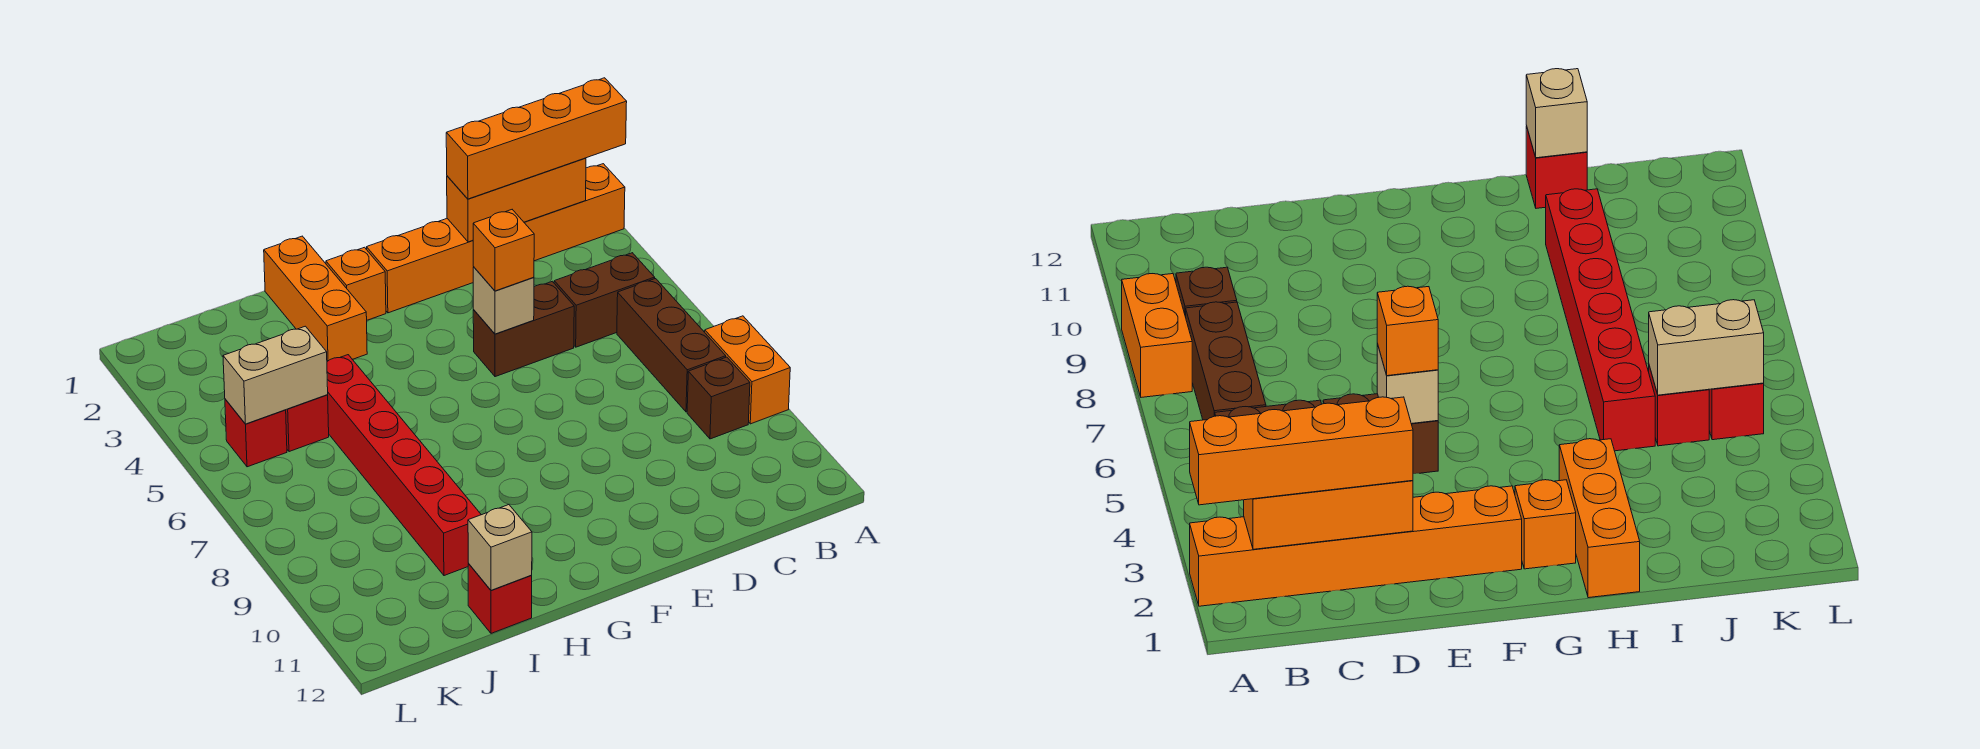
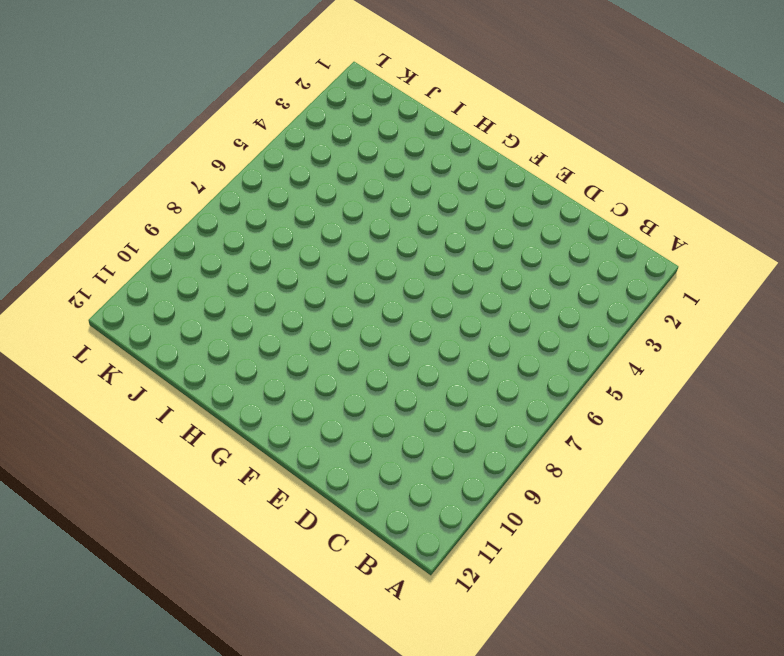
none -> orange 1x6 brick [367,164,625,313]
none -> orange 1x2 brick [705,316,790,424]
none -> brown 1x2 brick [554,253,655,347]

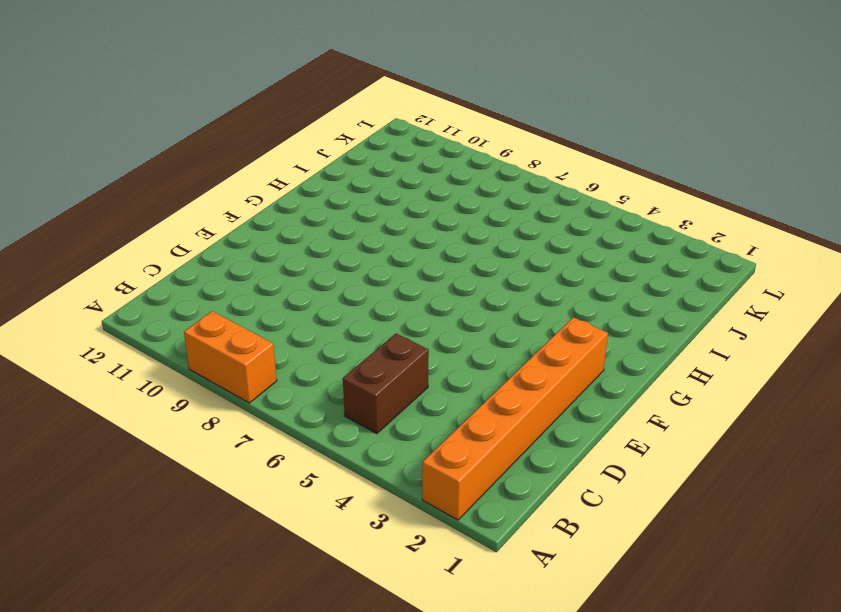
none -> brown 1x3 brick [617,279,726,412]
none -> brown 1x1 brick [687,357,750,439]
none -> brown 1x2 brick [473,281,574,377]

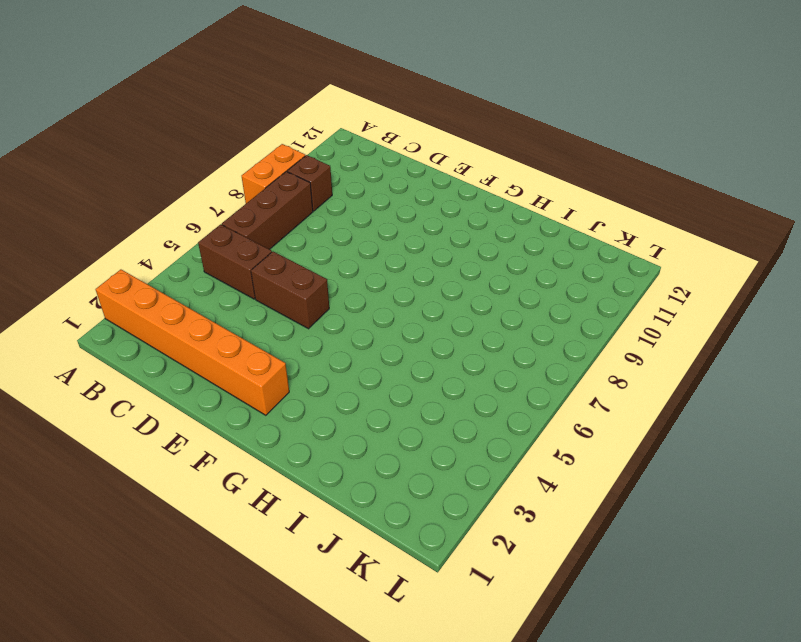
none -> orange 1x1 brick [326,247,386,320]
none -> orange 1x3 brick [264,236,367,362]
none -> red 1x6 brick [327,355,481,576]

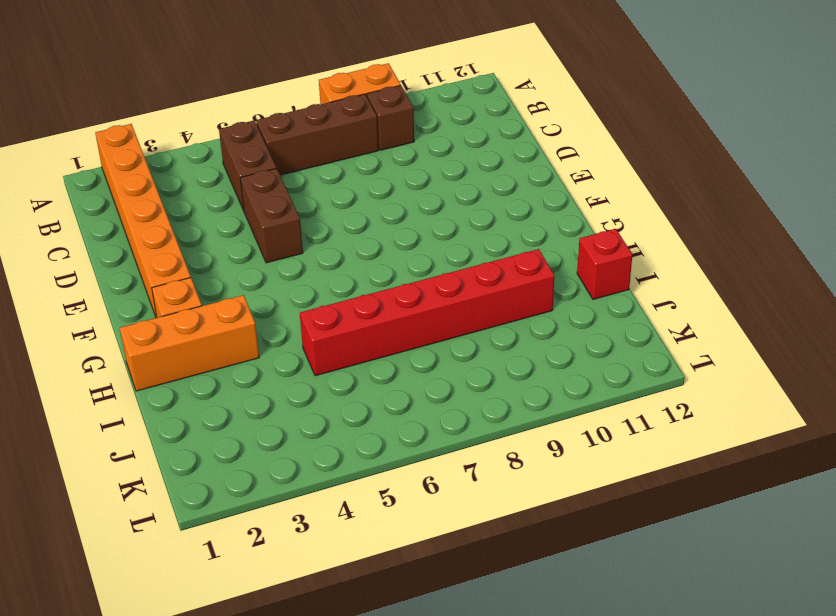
none -> red 1x1 brick [286,395,329,452]
none -> red 1x1 brick [225,399,287,467]
none -> orange 1x3 brick [447,158,586,242]

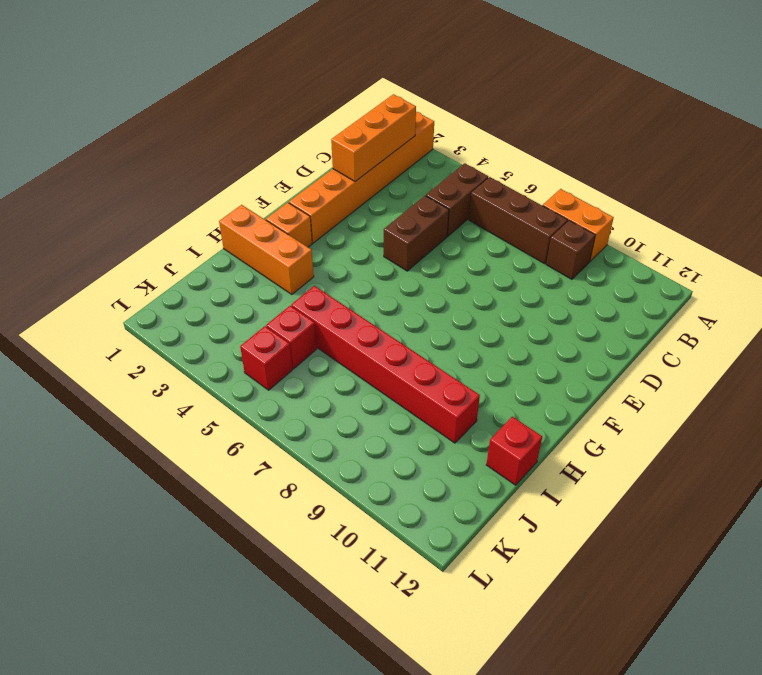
none -> tan 1x1 brick [473,267,534,334]
none -> tan 1x1 brick [468,505,532,590]
none -> tan 1x2 brick [223,326,328,424]

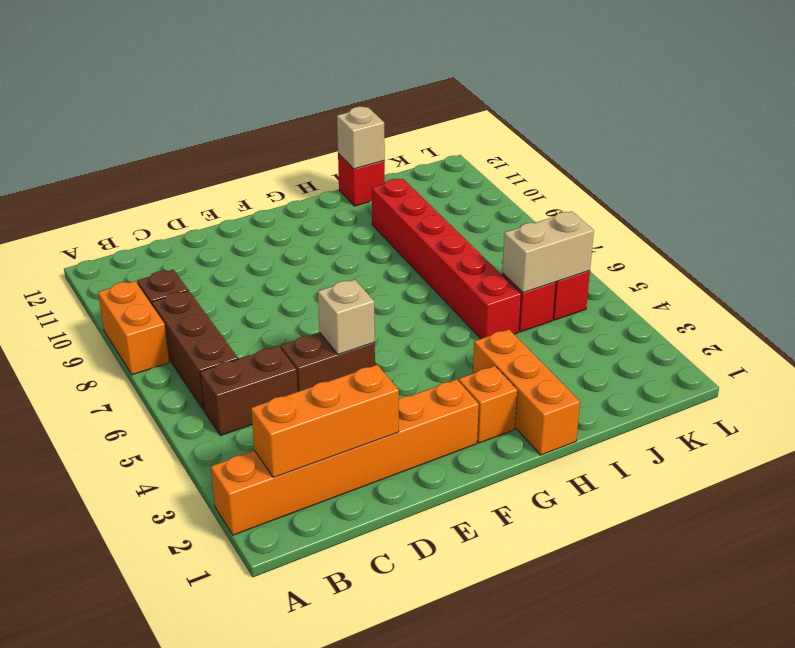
none -> orange 1x4 brick [446,78,627,199]
none -> orange 1x1 brick [473,210,534,291]

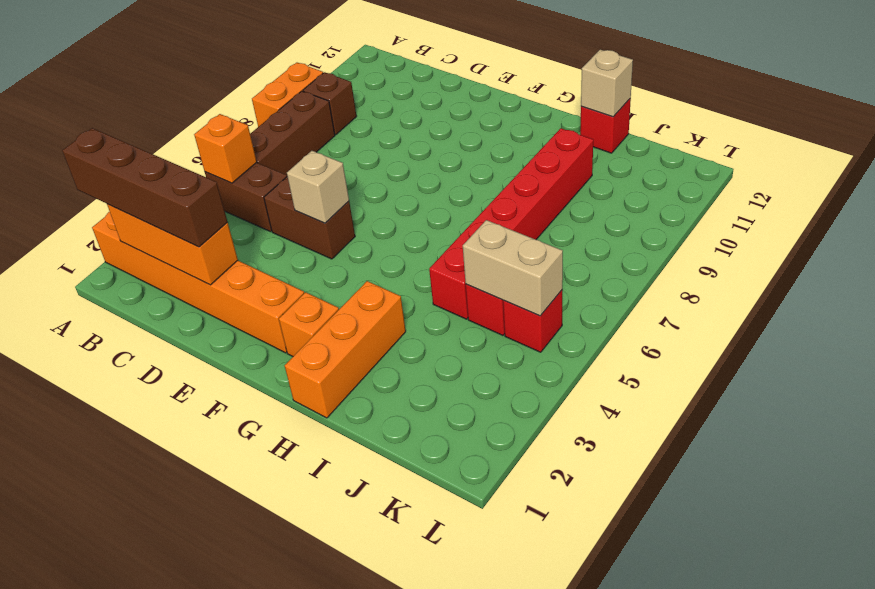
brown 1x4 brick [62,128,227,247] -> orange 1x4 brick [446,78,627,199]
orange 1x1 brick [194,114,257,183] -> orange 1x1 brick moved to [473,210,534,291]

